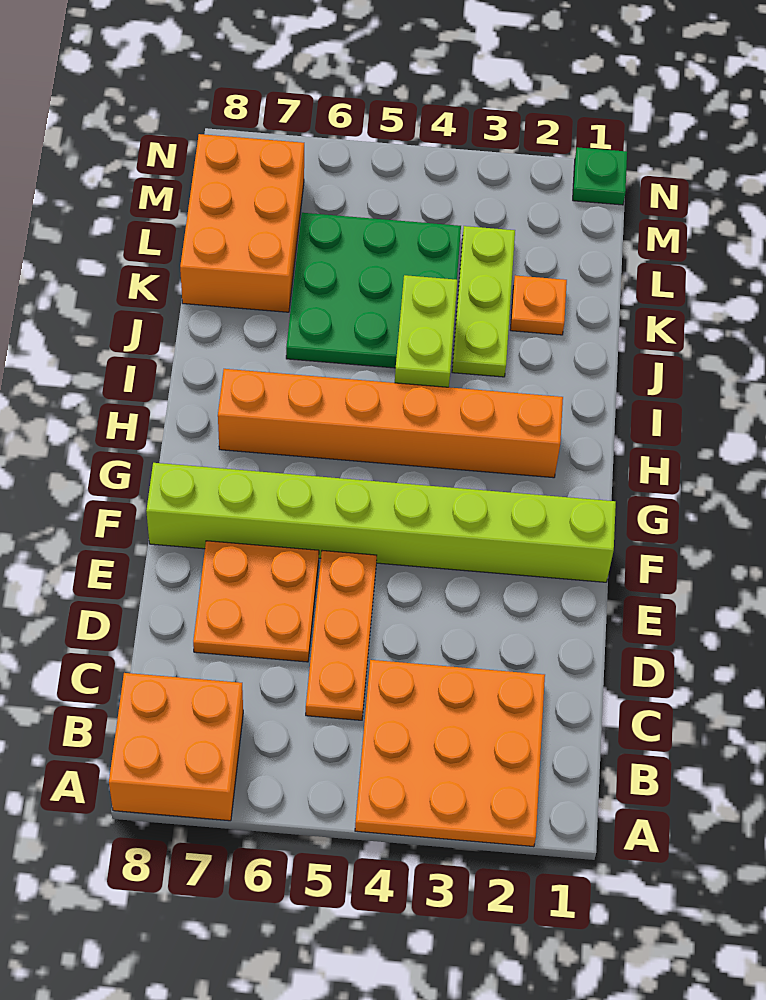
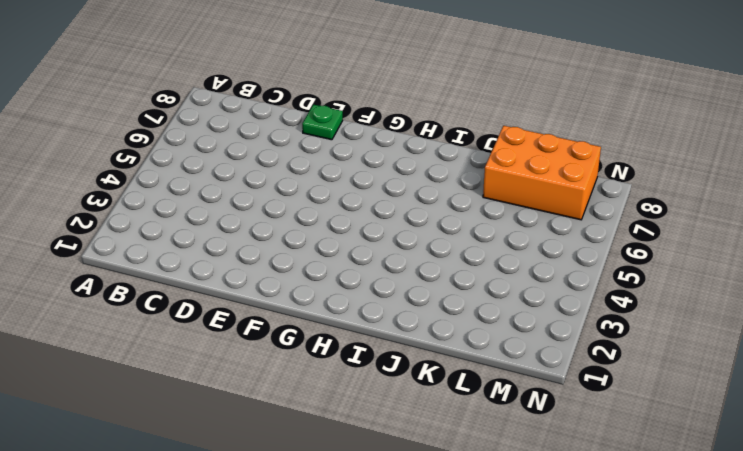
green 1x1 plate [302,105,343,140] -> green 1x1 plate moved to [573,147,627,205]
none -> orange 3x3 plate [355,660,545,847]
none -> orange 2x2 brick [109,673,243,821]
none -> orange 1x3 plate [306,551,377,720]

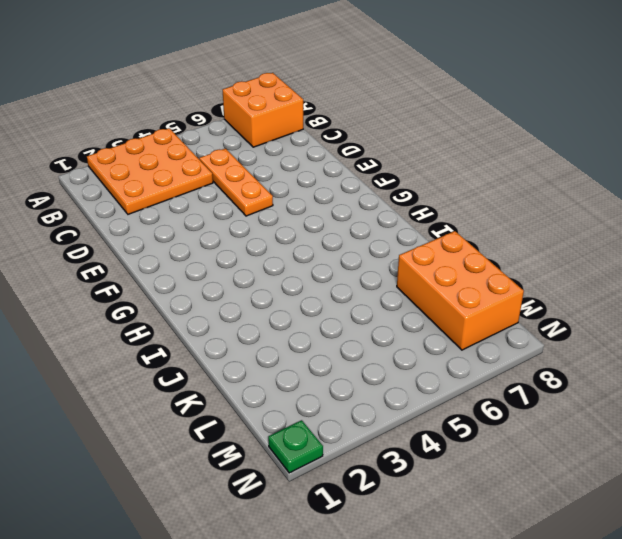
none -> orange 2x2 plate [193,541,319,662]
none -> lime 1x8 brick [146,463,616,582]
none -> orange 1x6 brick [218,369,563,478]

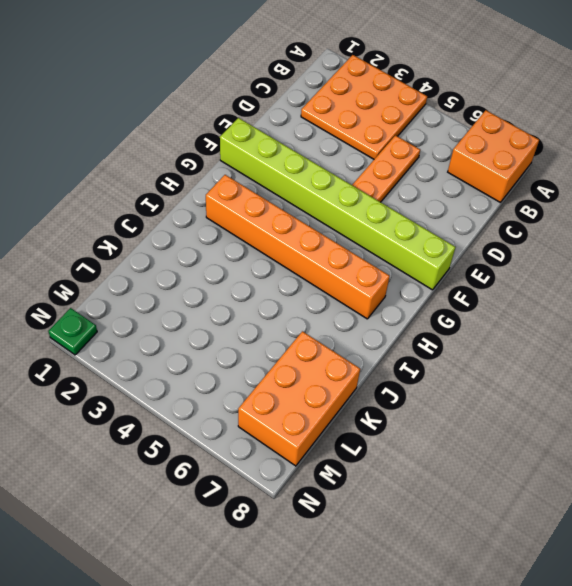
none -> orange 2x2 plate [193,541,319,662]
none -> lime 1x3 plate [452,226,515,377]
none -> green 3x3 plate [286,213,461,368]

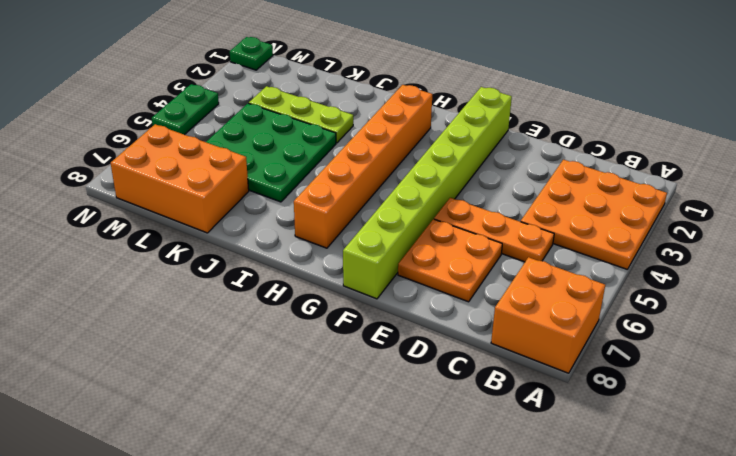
green 1x2 plate [152,84,219,135] -> none
none -> orange 1x1 plate [510,276,567,335]
none -> lime 1x2 brick [395,275,457,387]

